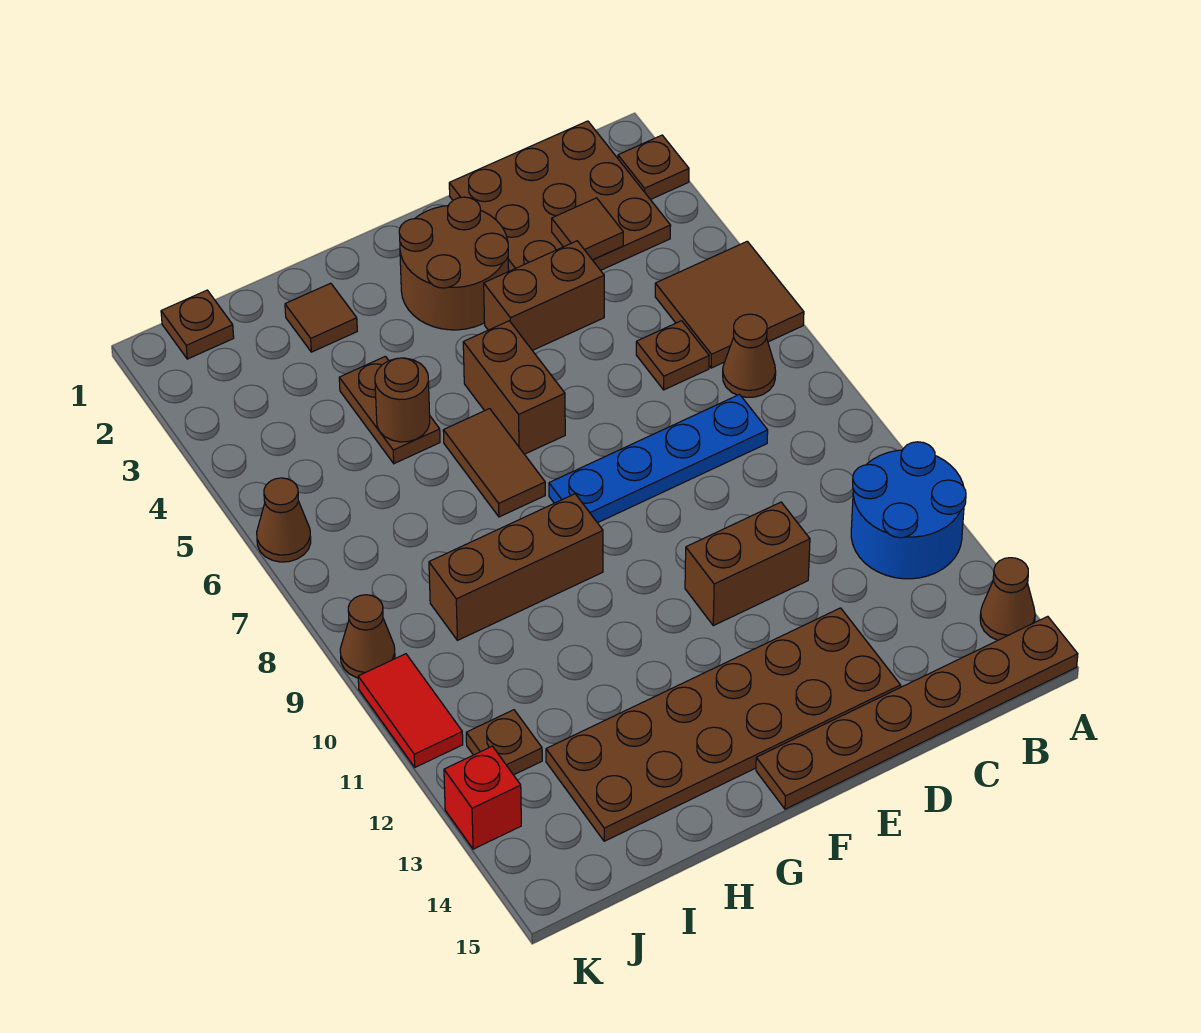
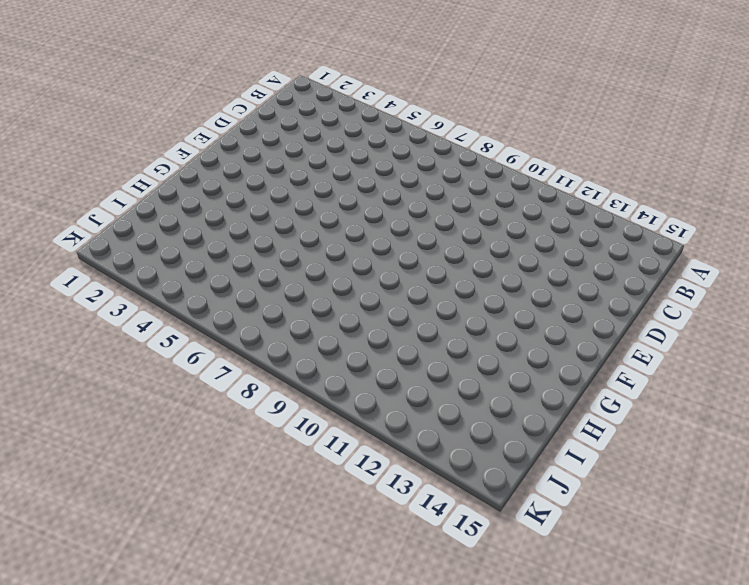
none -> brown 1x1 plate [618,135,689,200]
none -> brown 2x2 tile [655,241,804,368]
none -> blue 2x2 round brick [851,442,966,579]

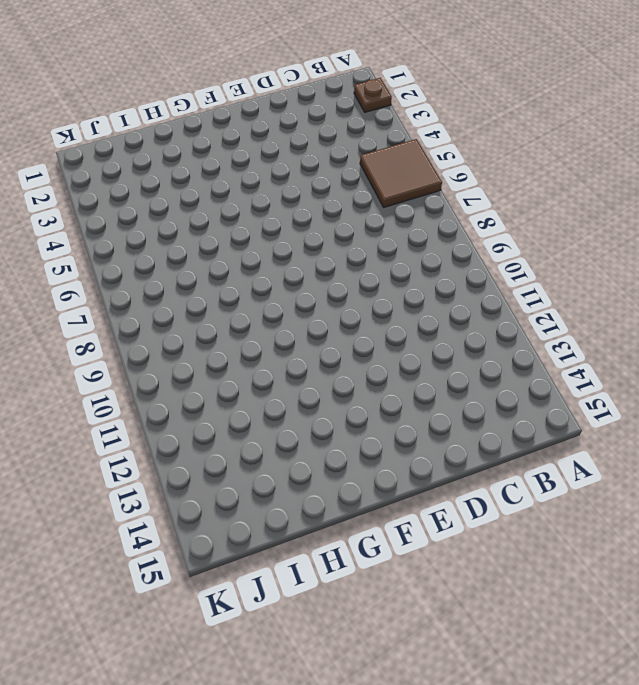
none -> blue 2x2 round brick [851,442,966,579]
none -> brown 1x1 cone [980,558,1035,640]
none -> brown 1x6 plate [756,616,1078,809]

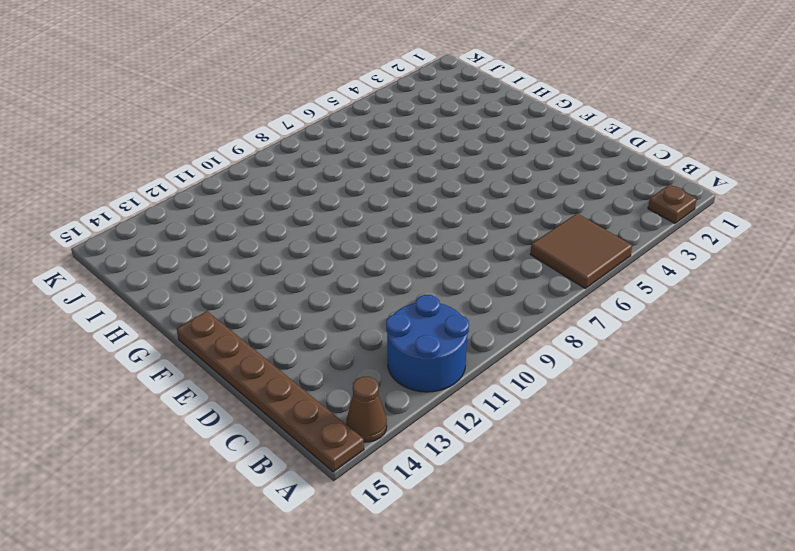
none -> brown 3x3 plate [449,121,671,271]
none -> brown 1x1 cone [723,314,776,397]
none -> brown 1x1 plate [636,321,709,390]

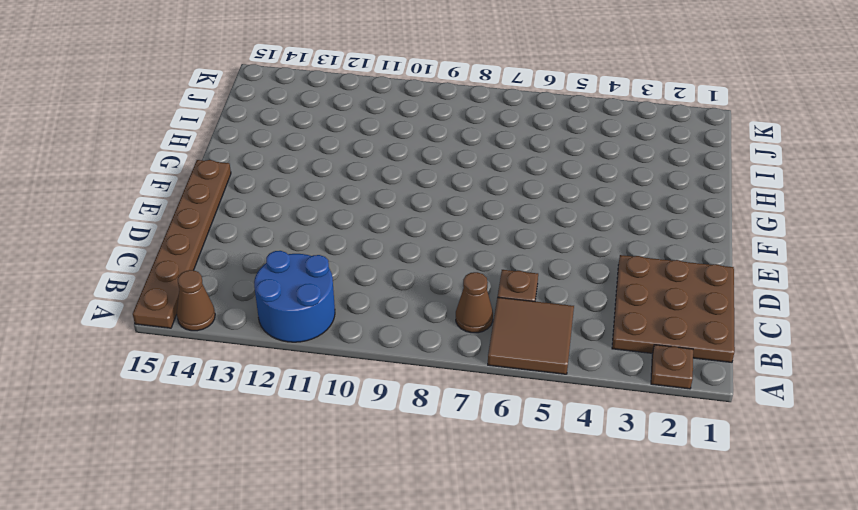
none -> blue 1x4 plate [549,394,768,523]
none -> brown 1x2 brick [484,241,604,351]
none -> brown 1x2 brick [685,502,810,626]

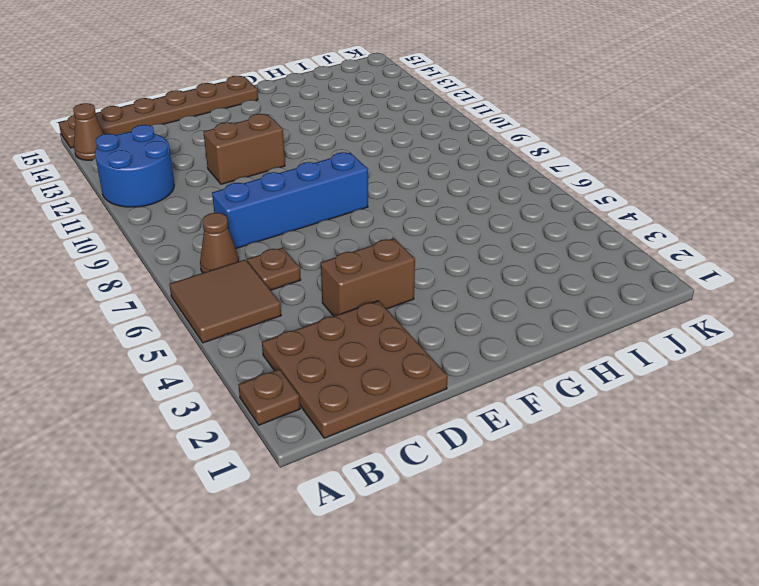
blue 1x4 brick [212,152,368,249] -> blue 1x4 plate [549,394,768,523]
none -> brown 2x6 plate [546,608,901,841]
none -> brown 2x2 round brick [399,197,509,330]
none -> brown 1x2 brick [463,321,565,454]

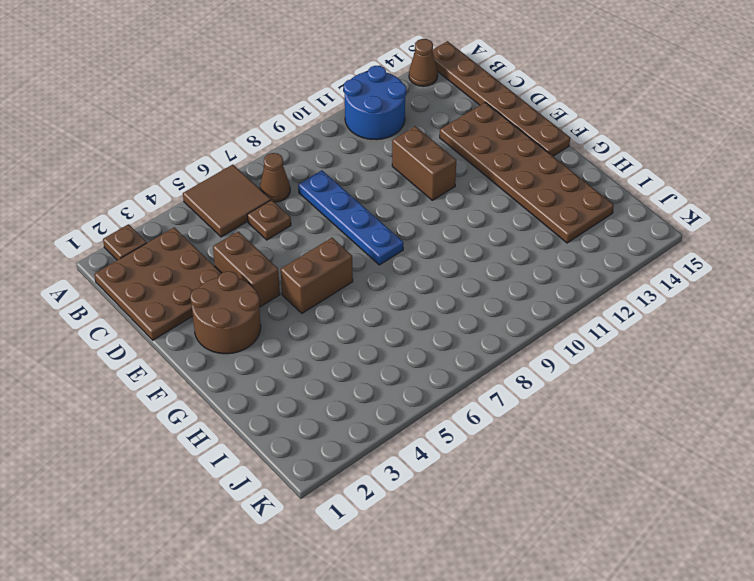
none -> brown 1x2 tile [443,409,545,517]
none -> brown 1x3 brick [429,494,603,640]
none -> brown 1x1 tile [285,283,357,352]

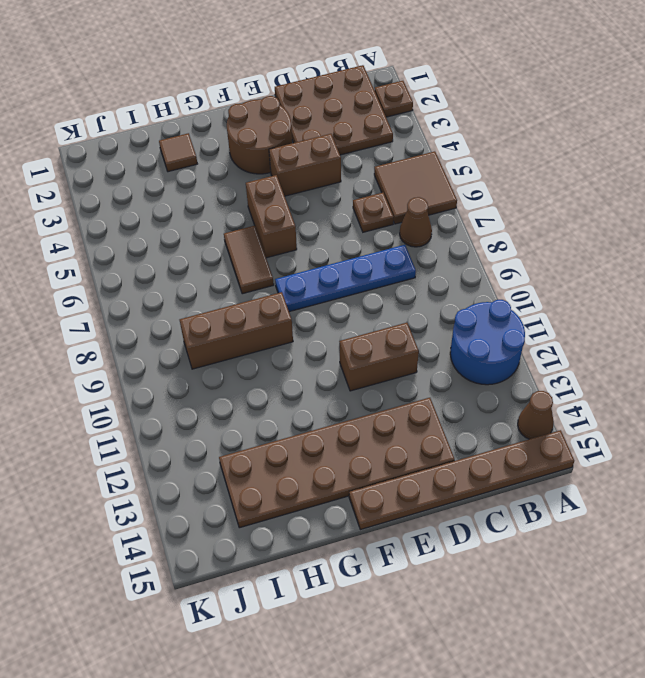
none -> brown 1x2 plate [339,356,440,464]
none -> brown 1x1 plate [161,290,234,359]
none -> brown 1x1 plate [466,710,542,775]

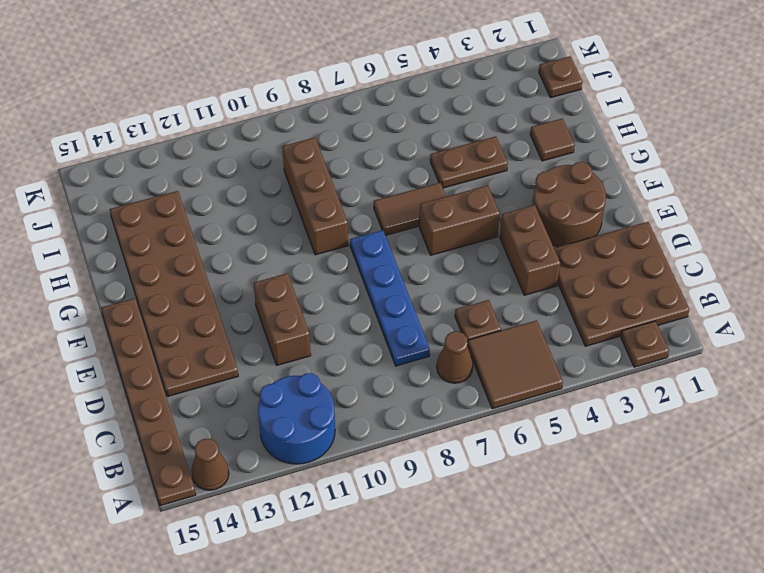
none -> brown 1x1 plate [466,710,542,775]
none -> brown 1x1 cone [257,478,311,562]
none -> brown 1x1 cone [340,595,395,678]

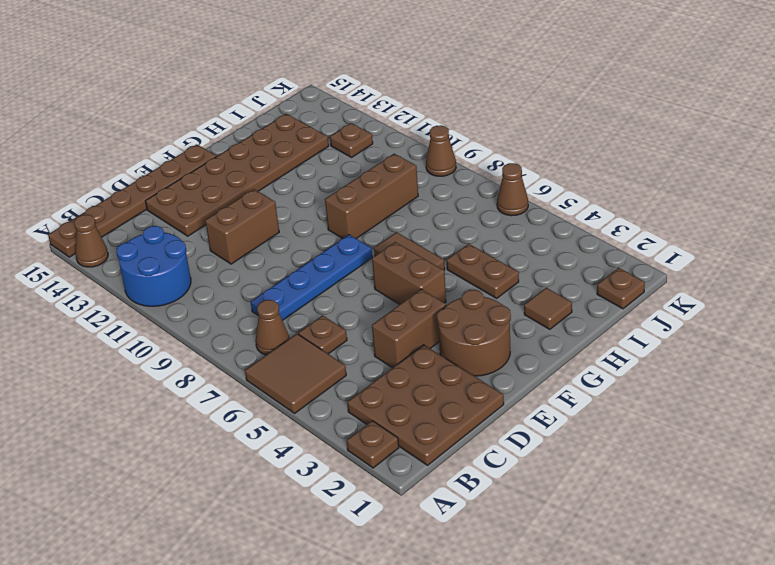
none -> red 1x2 tile [358,654,463,767]
none -> red 1x1 brick [444,746,521,849]
none -> brown 1x1 tile [552,198,623,260]

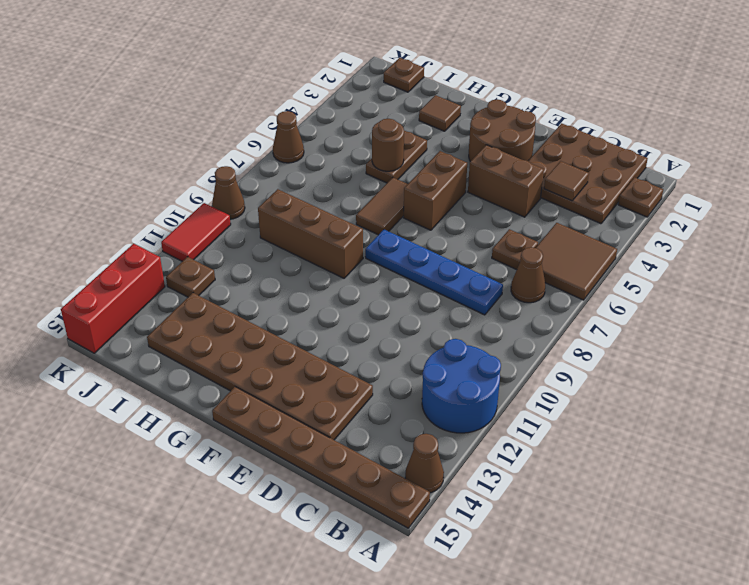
red 1x3 brick [61,244,165,353] -> red 1x1 brick [444,746,521,849]
none -> brown 1x2 brick [685,502,810,626]

